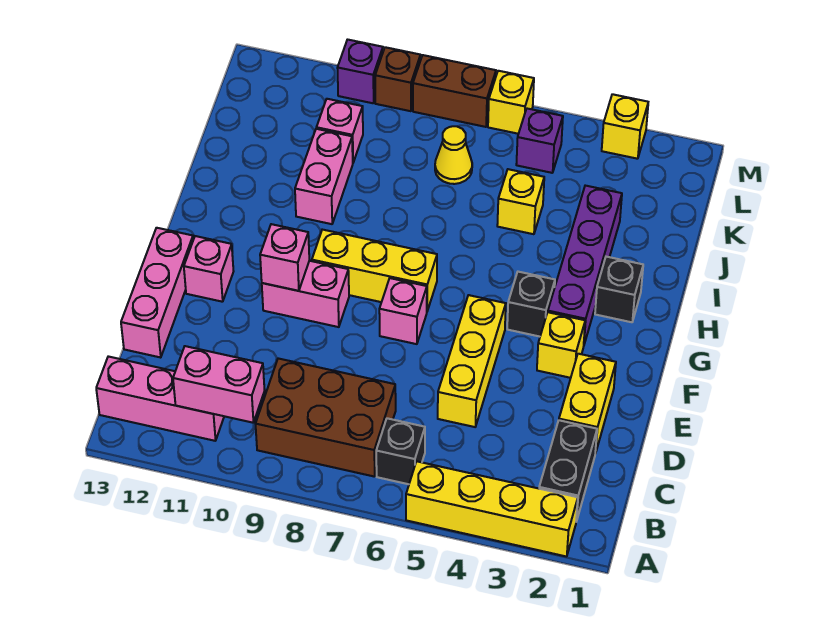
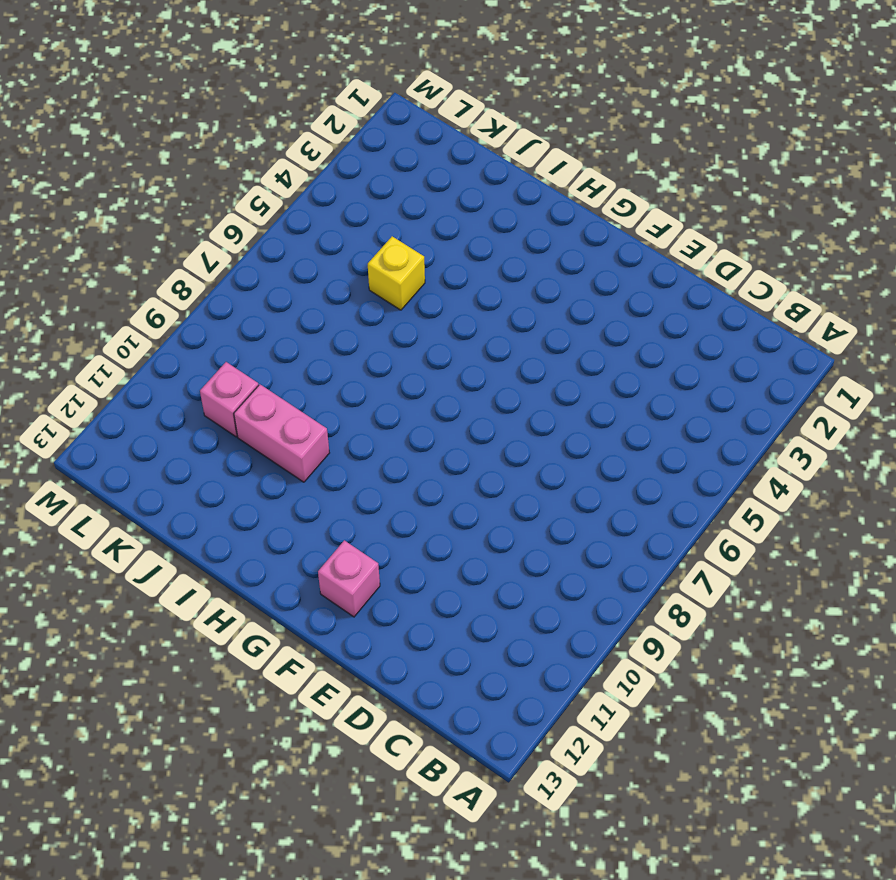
none -> yellow 1x4 brick [406,461,578,557]
none -> black 1x2 brick [539,420,597,522]
none -> black 1x1 brick [376,418,425,484]

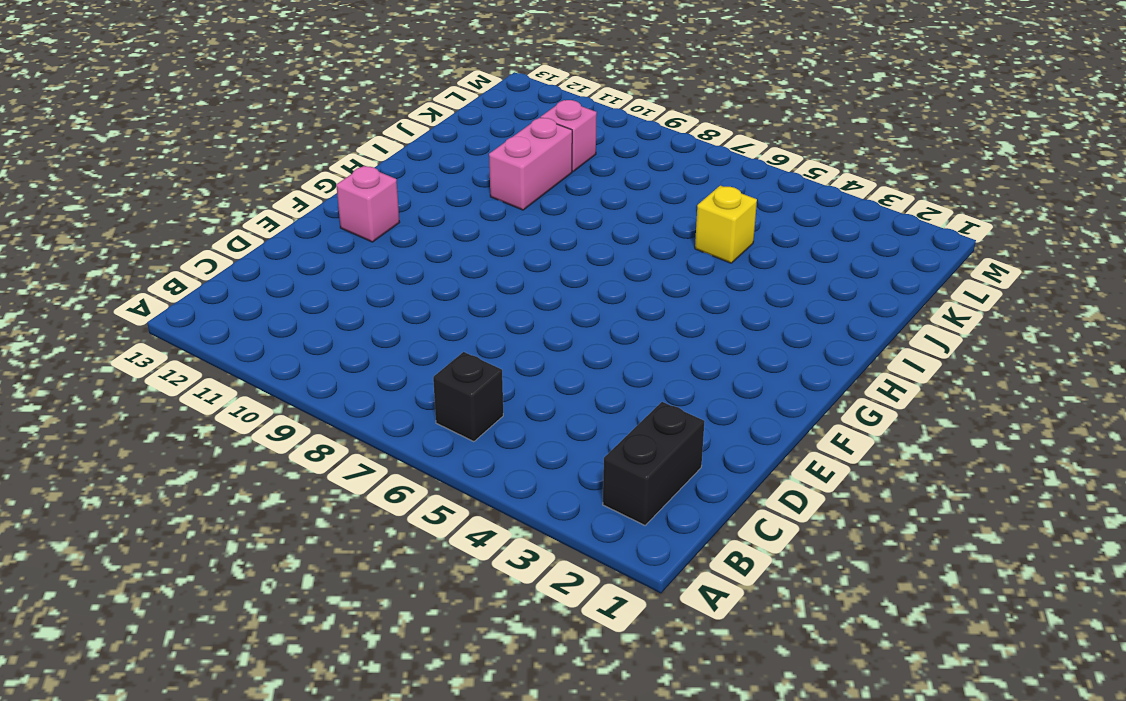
none -> yellow 1x4 brick [406,461,578,557]
none -> brown 2x3 brick [256,358,396,477]
none -> pink 1x3 brick [96,356,224,441]

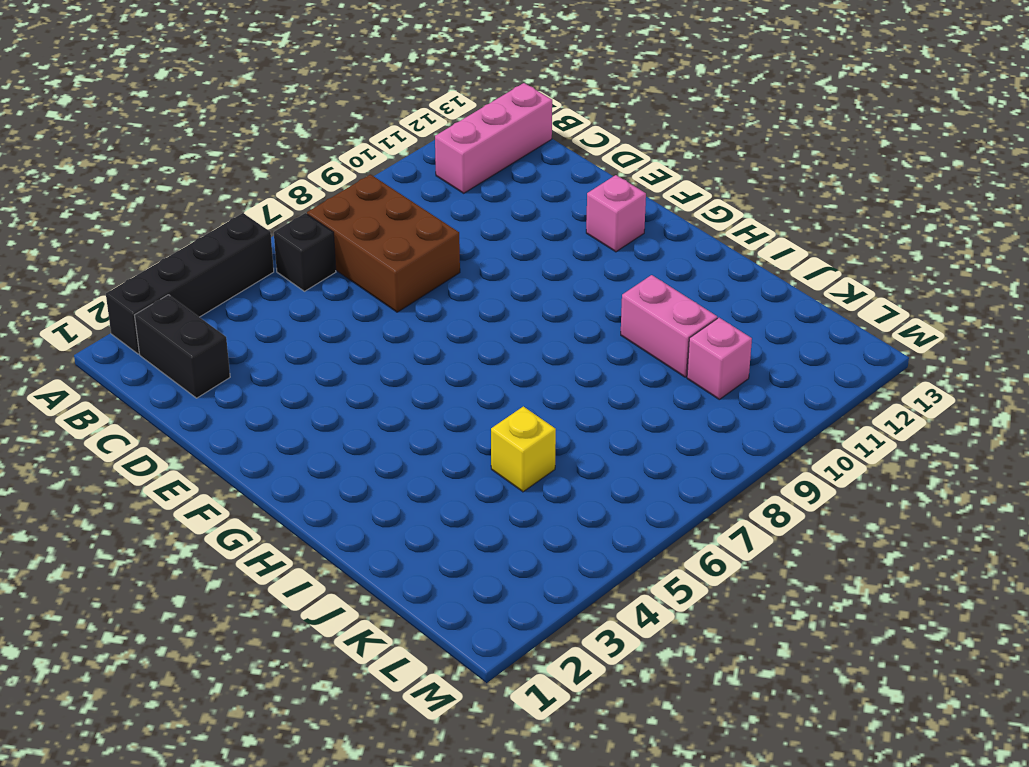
black 1x4 brick [106,213,274,354] -> yellow 1x4 brick [406,461,578,557]
brown 2x3 brick [307,174,460,312] -> brown 2x3 brick turned to [256,358,396,477]
none -> yellow 1x2 brick [559,354,616,454]
none -> yellow 1x3 brick [438,295,506,427]
none -> pink 1x3 brick [121,228,193,358]

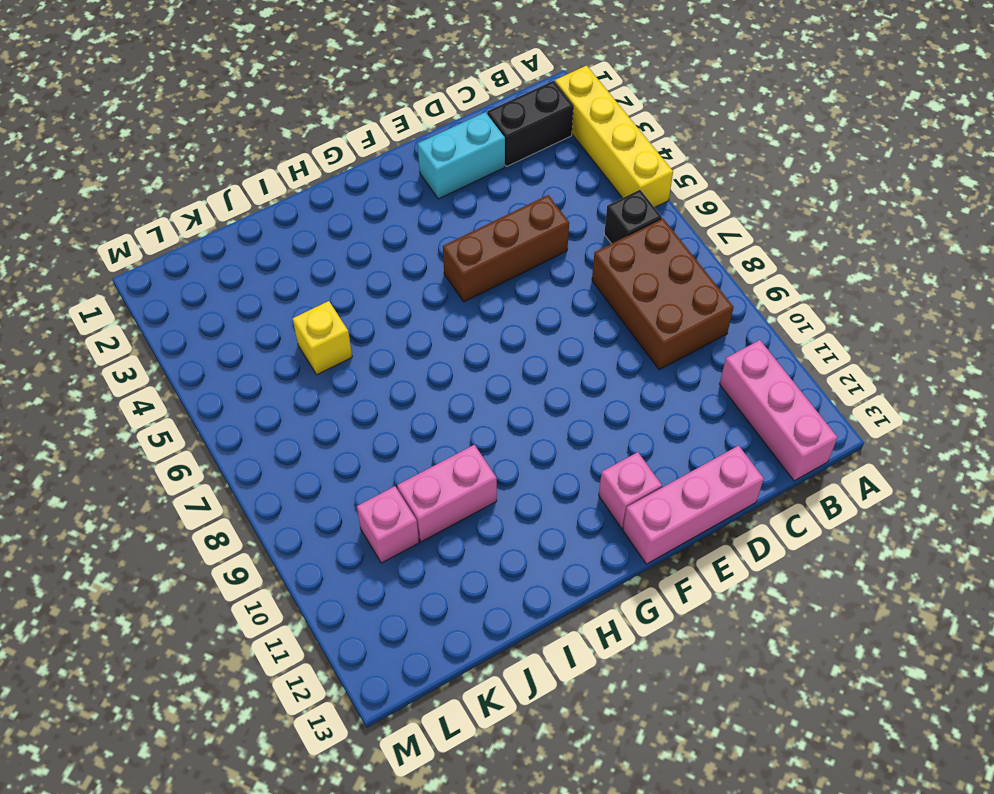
cyan 1x2 brick [418,112,505,199] -> yellow 1x2 brick [559,354,616,454]
brown 1x3 brick [443,195,569,302] -> yellow 1x3 brick [438,295,506,427]
none -> yellow 1x1 brick [537,312,585,378]
none -> pink 1x1 brick [379,278,427,344]
none -> pink 1x2 brick [262,261,349,327]

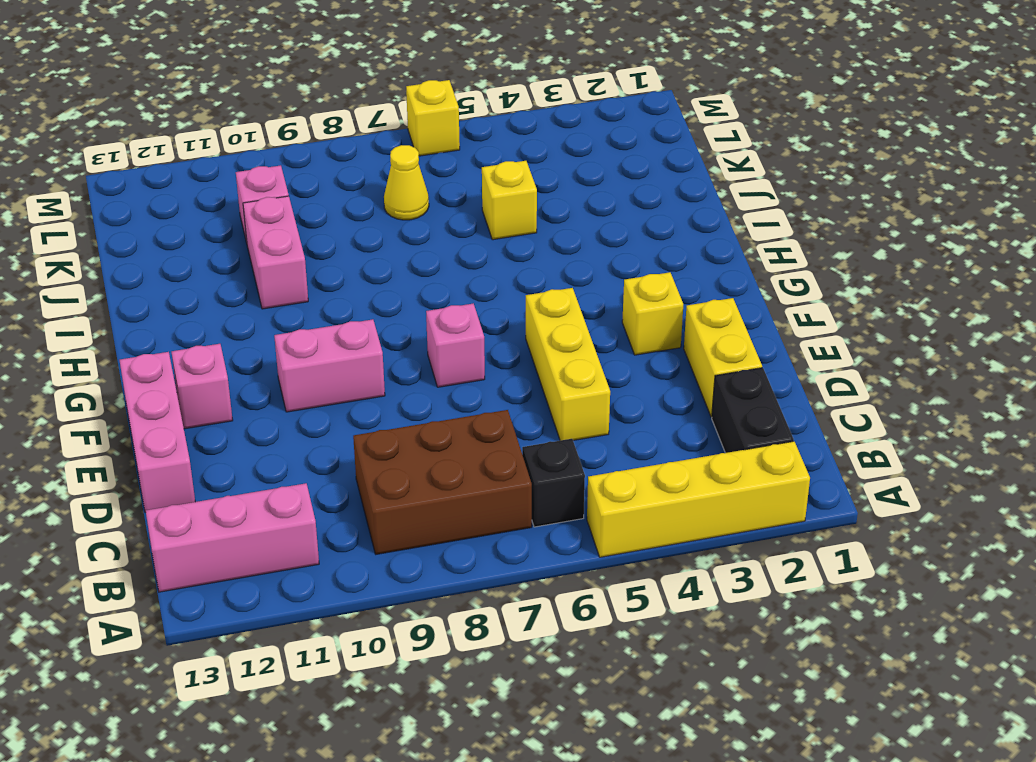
none -> purple 1x4 brick [548,186,622,344]
none -> black 1x1 brick [507,272,555,337]
none -> yellow 1x3 brick [312,230,437,311]

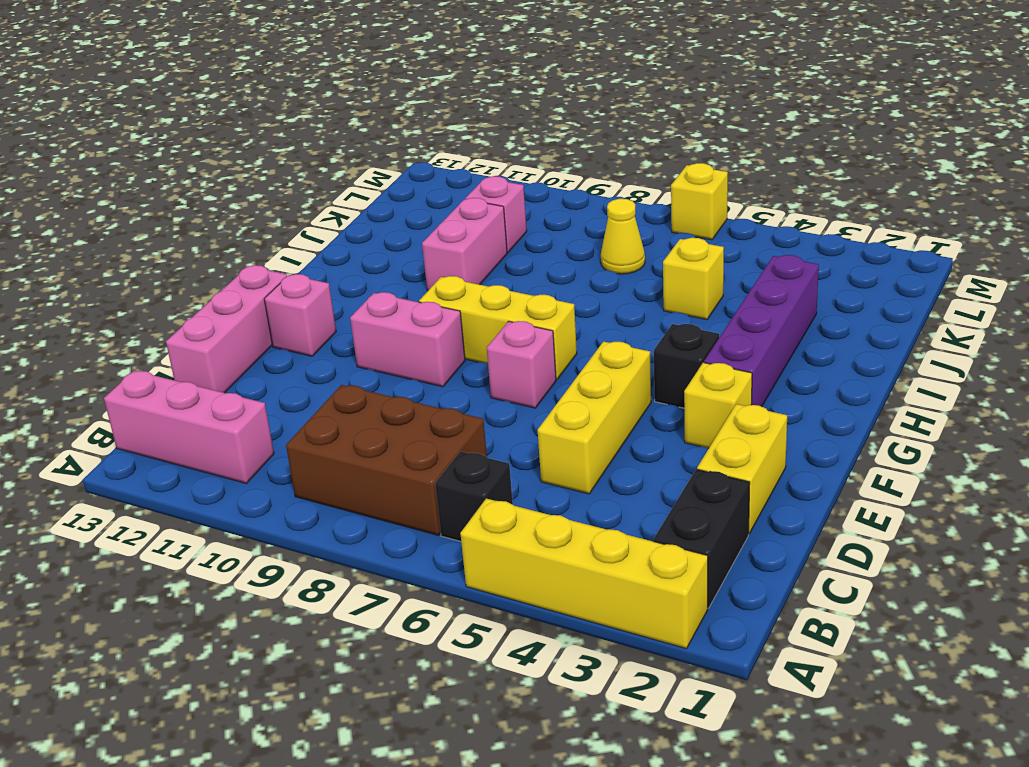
none -> black 1x1 brick [595,257,643,322]
none -> purple 1x1 brick [516,109,563,173]
none -> yellow 1x1 brick [602,94,648,159]

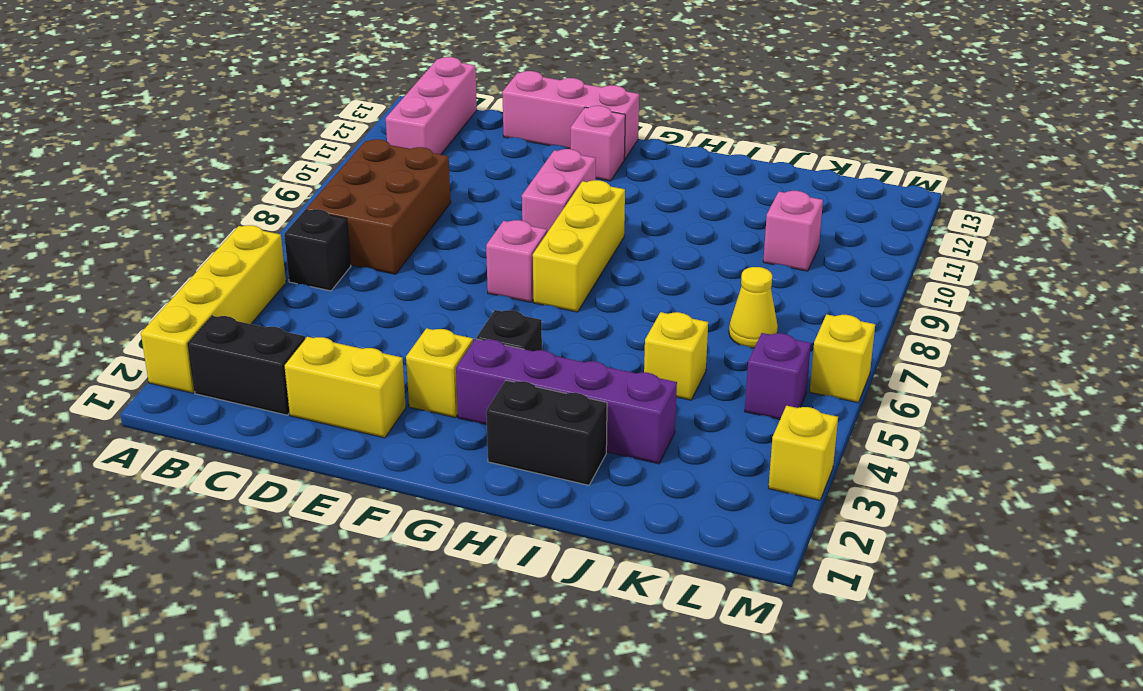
black 1x2 brick [486,380,607,485] -> black 1x1 brick [595,257,643,322]
none -> yellow 1x3 brick [438,295,506,427]
none -> pink 1x2 brick [295,129,353,224]
none -> brown 1x2 brick [413,55,496,127]

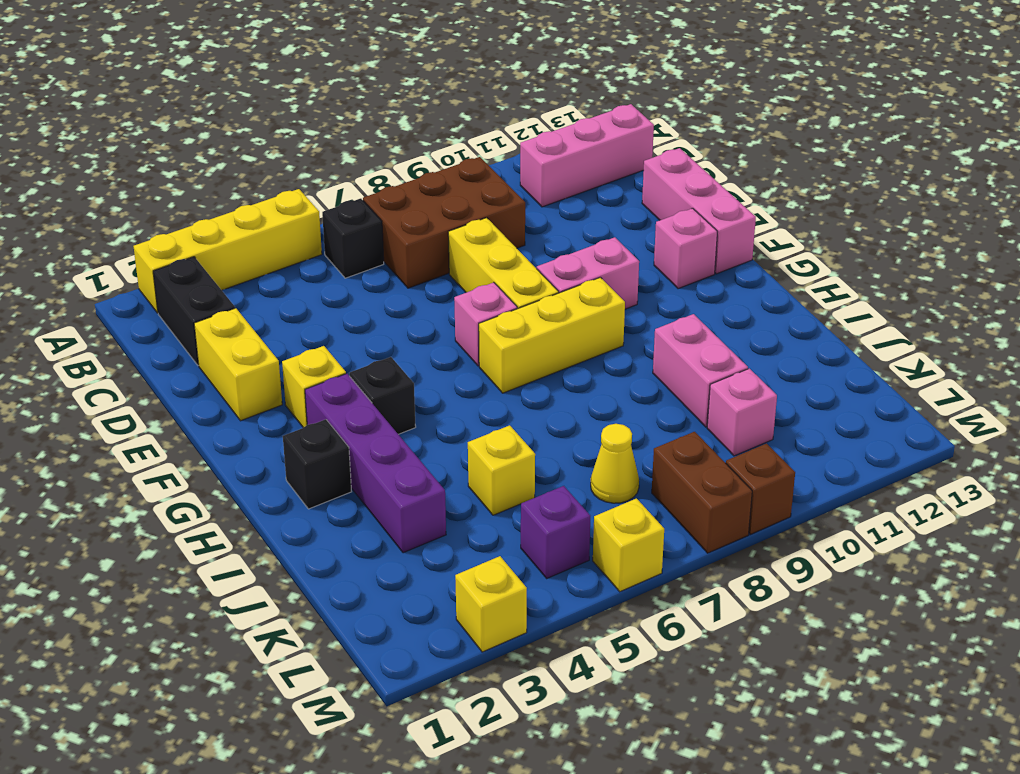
yellow 1x3 brick [448,218,559,309] -> yellow 1x3 brick moved to [438,295,506,427]
brown 1x2 brick [652,432,752,553] -> brown 1x2 brick turned to [413,55,496,127]
none -> purple 1x1 brick [337,40,383,103]
none -> pink 1x2 brick [173,346,265,423]
none -> pink 1x1 brick [260,224,309,291]

